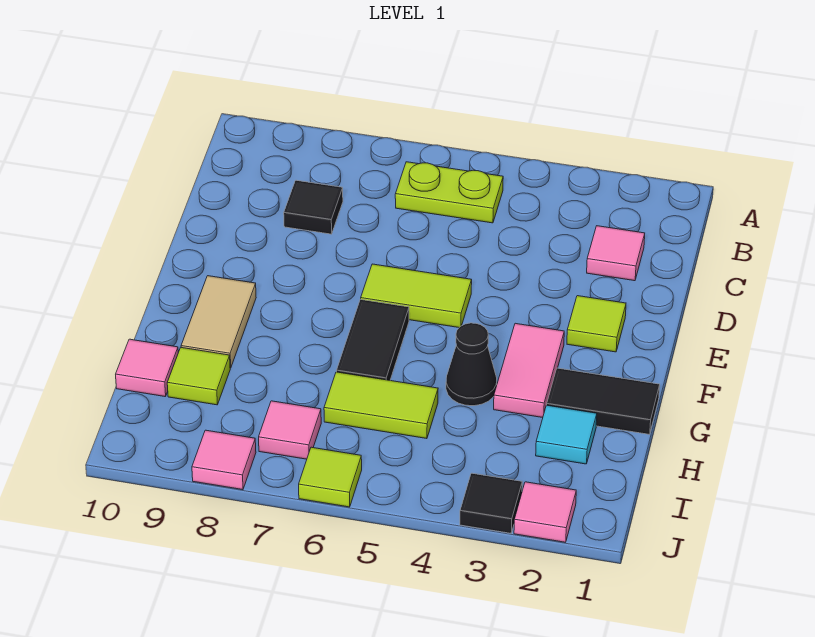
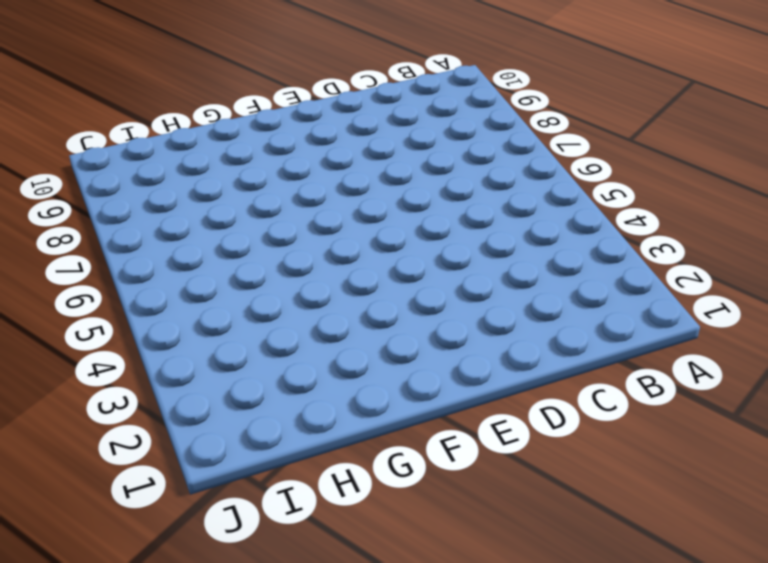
none -> lime 1x2 plate [395,162,503,223]
none -> pink 1x1 tile [587,226,645,281]
none -> black 1x1 tile [284,180,343,234]

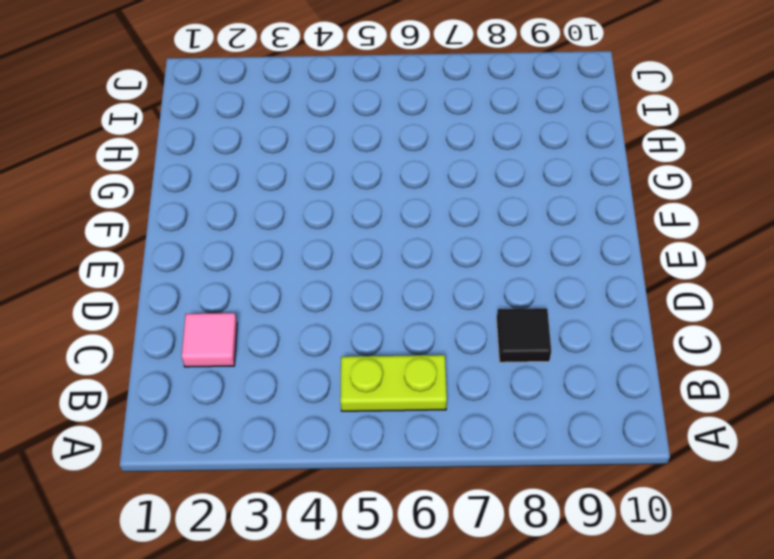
none -> lime 1x1 tile [567,296,626,352]
none -> lime 1x2 tile [361,264,472,328]
none -> pink 1x2 tile [494,323,564,418]

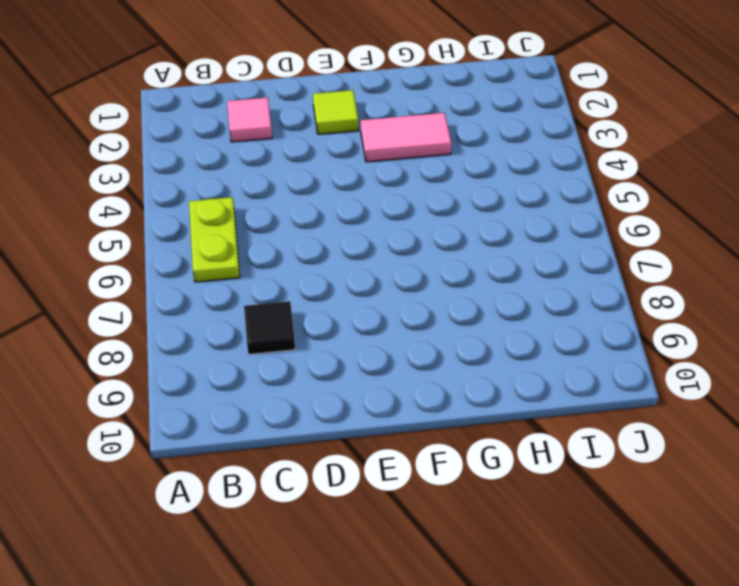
none -> lime 1x2 tile [361,264,472,328]
none -> black 1x2 tile [337,299,409,380]
none -> tan 1x2 tile [181,276,256,368]

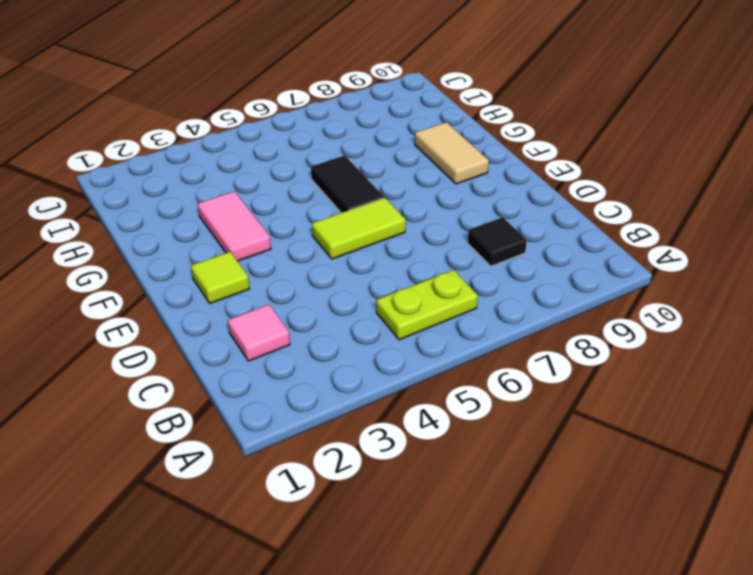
none -> black 1x2 tile [547,368,660,434]
none -> black 1x1 cone [446,323,497,406]
none -> cyan 1x1 tile [536,405,597,464]

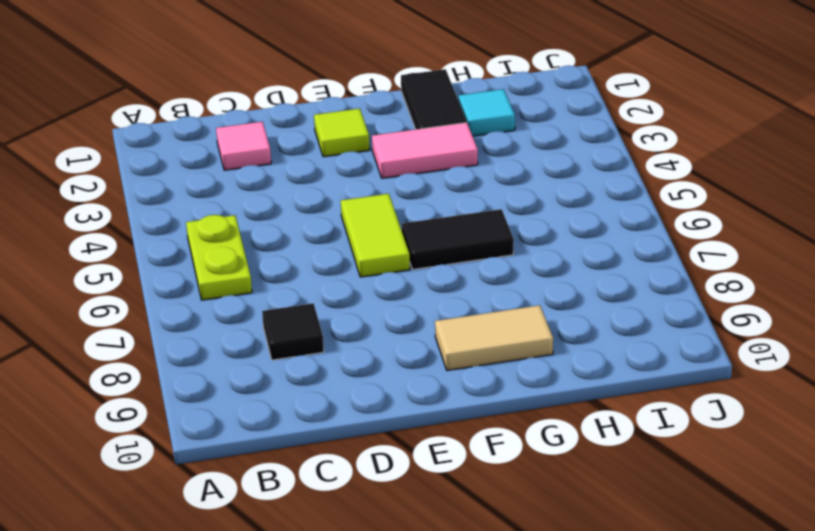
none -> black 1x1 cone [446,323,497,406]
none -> lime 1x2 tile [324,372,438,439]
none -> lime 1x1 tile [167,348,230,405]

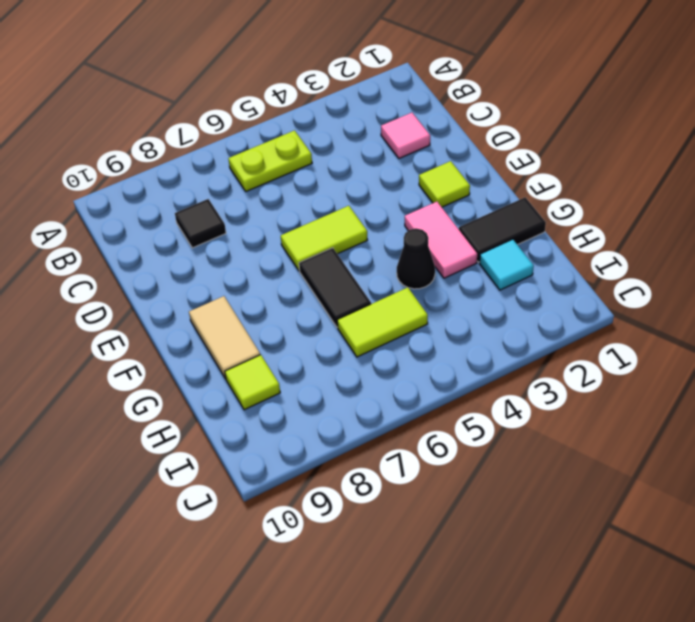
none -> pink 1x1 tile [116,339,178,397]
none -> pink 1x1 tile [259,401,321,459]
none -> pink 1x1 tile [514,482,576,542]

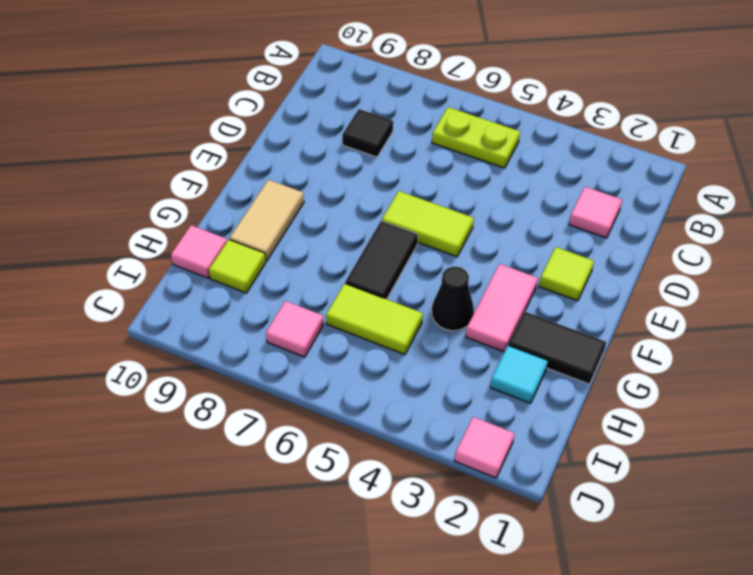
none -> black 1x1 tile [460,473,522,533]
none -> lime 1x1 tile [299,447,362,507]
none -> pink 1x1 tile [192,430,256,490]

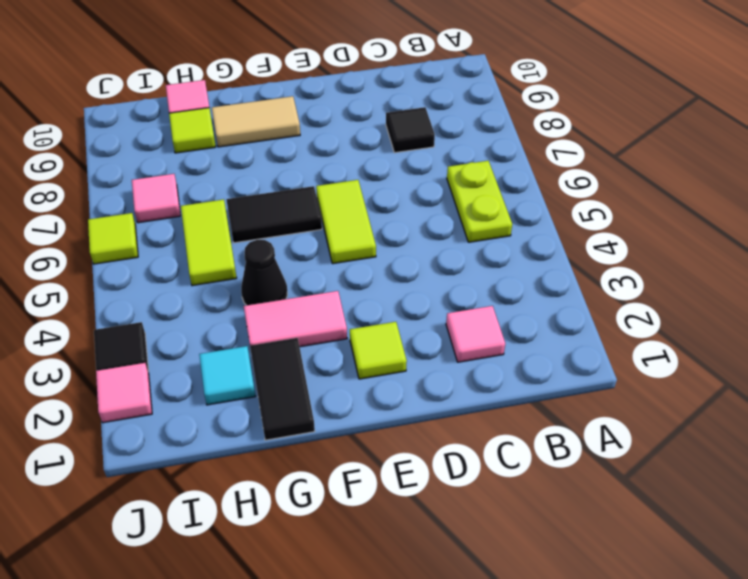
none -> pink 1x1 tile [192,430,256,490]

